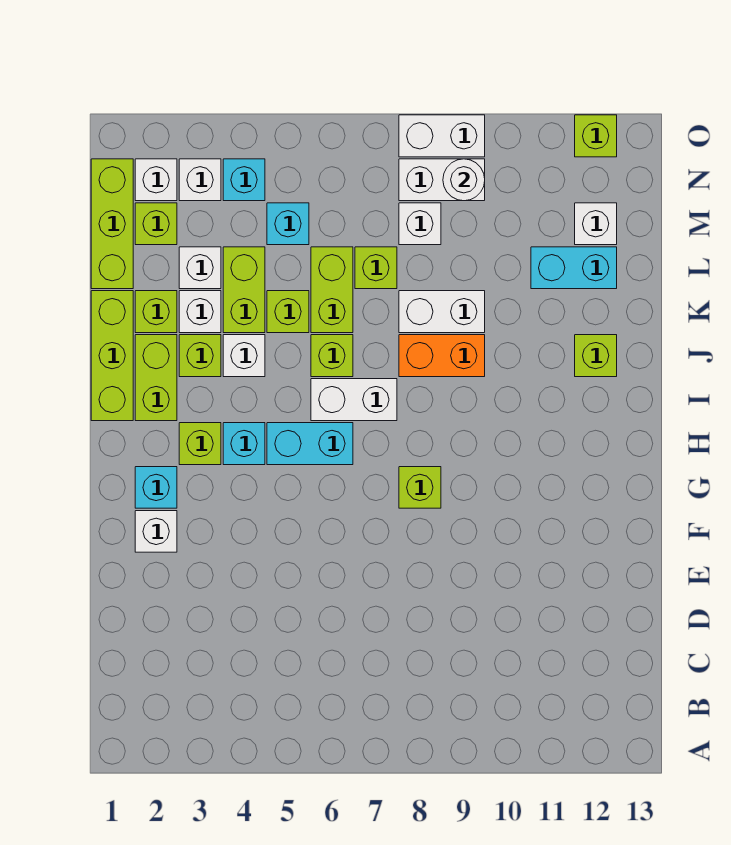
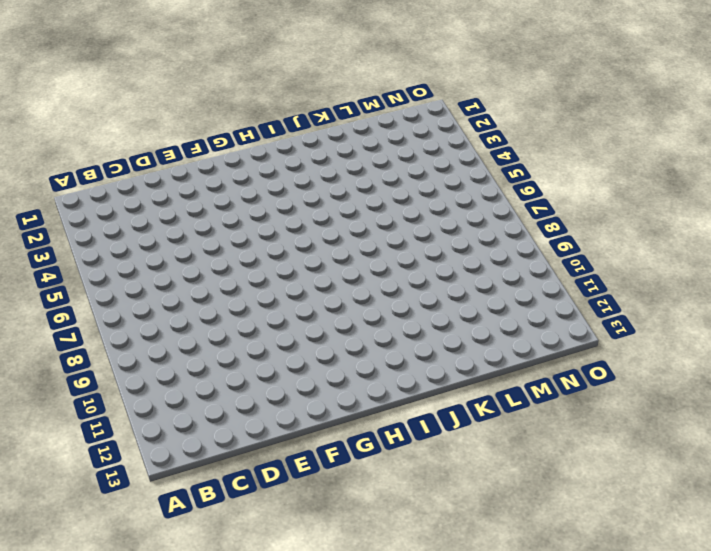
none -> white 1x1 brick [135,511,177,552]
none -> cyan 1x1 brick [135,467,177,508]
none -> lime 1x1 brick [399,467,441,508]
none -> lime 1x1 brick [179,423,221,465]

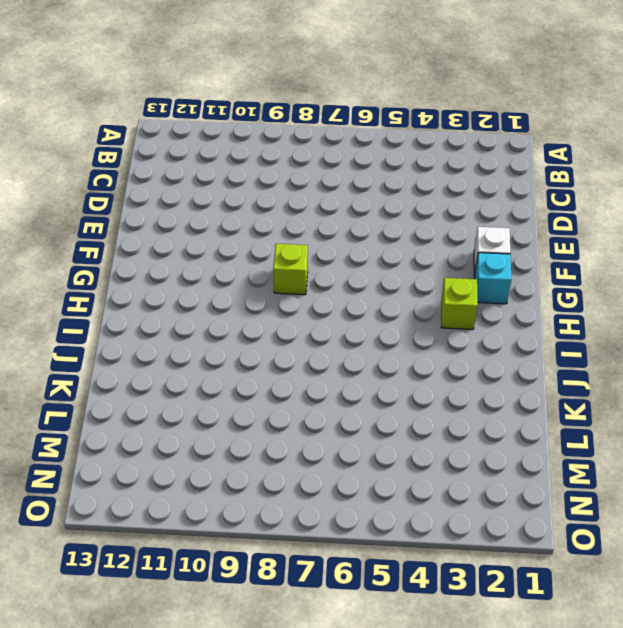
none -> cyan 1x1 brick [223,423,265,465]
none -> cyan 1x2 brick [267,423,353,465]
none -> lime 1x3 brick [91,291,133,421]
none -> lime 1x2 brick [135,335,177,421]

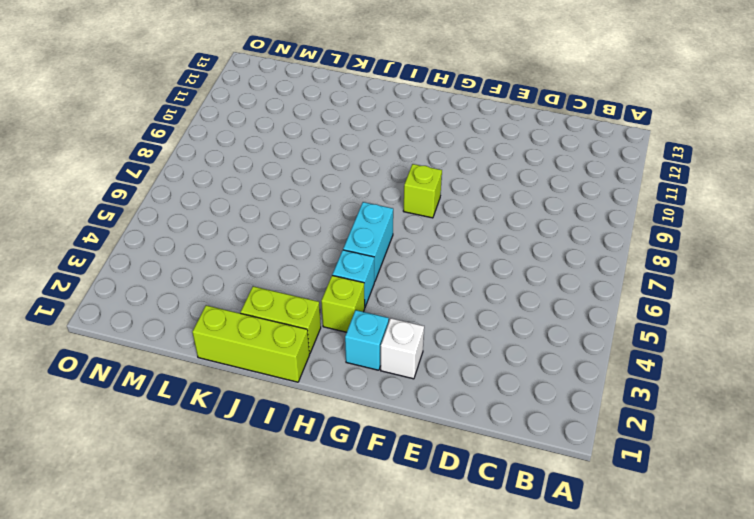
none -> white 1x2 brick [311,379,397,421]
none -> lime 1x1 brick [179,335,221,377]
none -> white 1x1 brick [223,335,265,377]
none -> lime 1x1 brick [311,335,353,377]

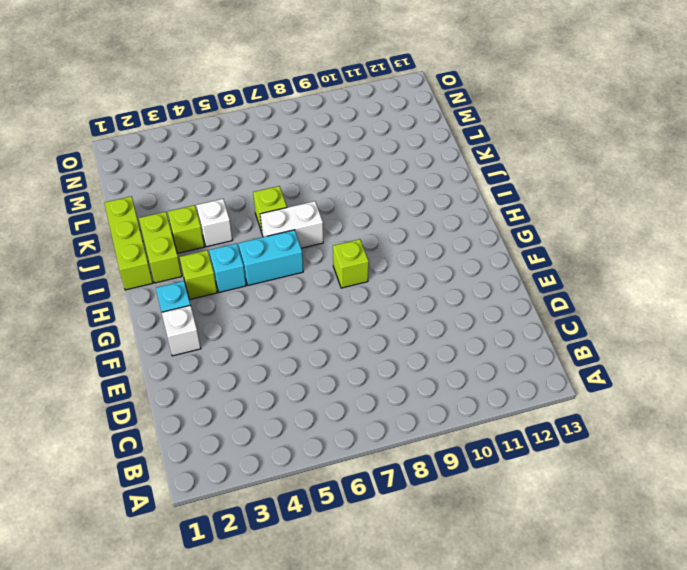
none -> orange 1x2 brick [399,335,485,377]
none -> lime 1x1 brick [575,335,617,377]
none -> lime 1x1 brick [135,291,177,333]
none -> white 1x1 brick [179,291,221,333]

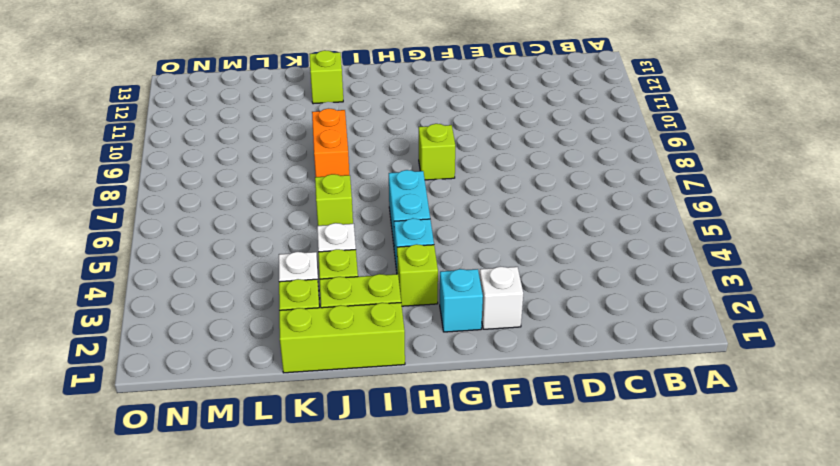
none -> white 1x2 brick [311,379,397,421]
none -> lime 1x2 brick [223,247,265,333]
none -> lime 1x1 brick [267,291,309,333]
none -> lime 1x2 brick [311,247,353,333]

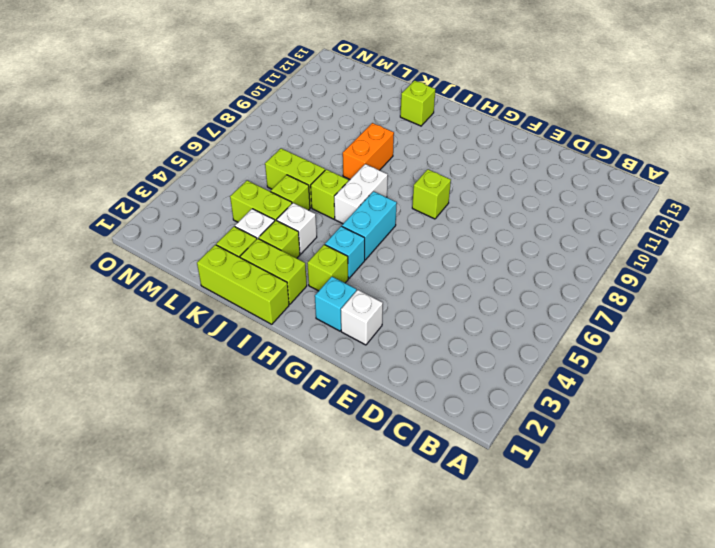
none -> white 1x2 brick [399,291,485,333]
none -> lime 1x3 brick [91,159,133,289]
none -> white 1x1 brick [179,247,221,289]
none -> lime 1x1 brick [355,247,397,289]

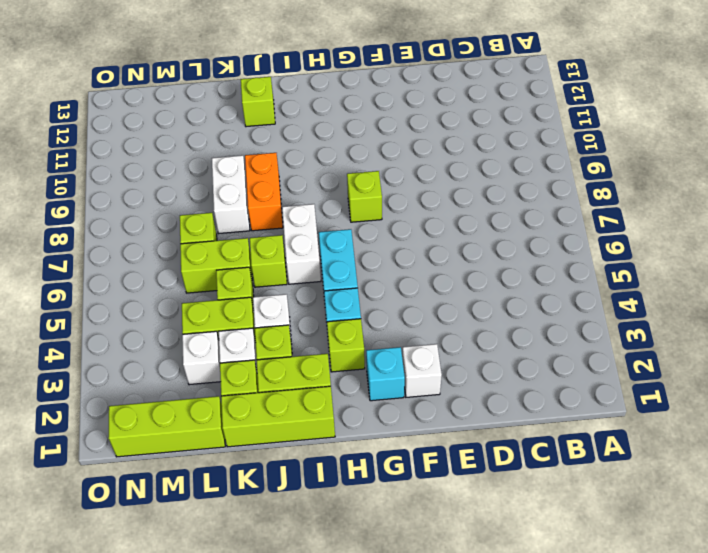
none -> cyan 1x2 brick [531,247,617,289]
none -> lime 1x1 brick [135,203,177,245]
none -> cyan 1x1 brick [267,203,309,245]
none -> white 1x1 brick [399,203,441,245]

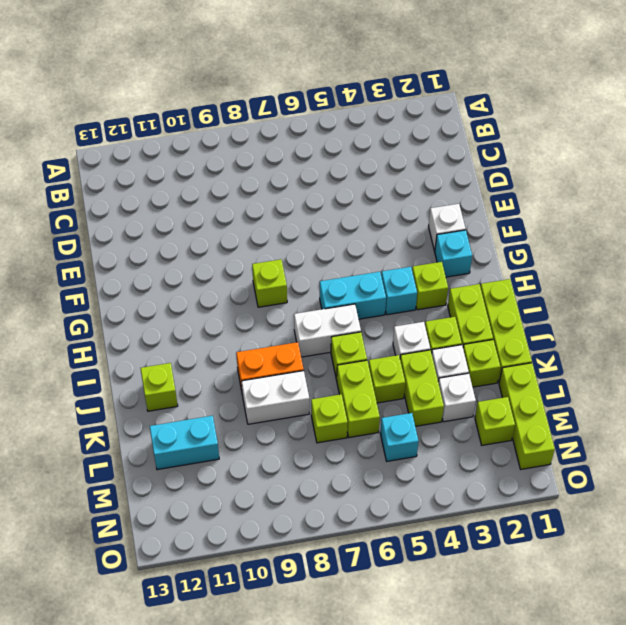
none -> white 1x1 brick [399,203,441,245]
none -> white 1x1 brick [575,203,617,245]
none -> white 1x1 brick [135,159,177,201]
none -> white 1x1 brick [179,159,221,201]

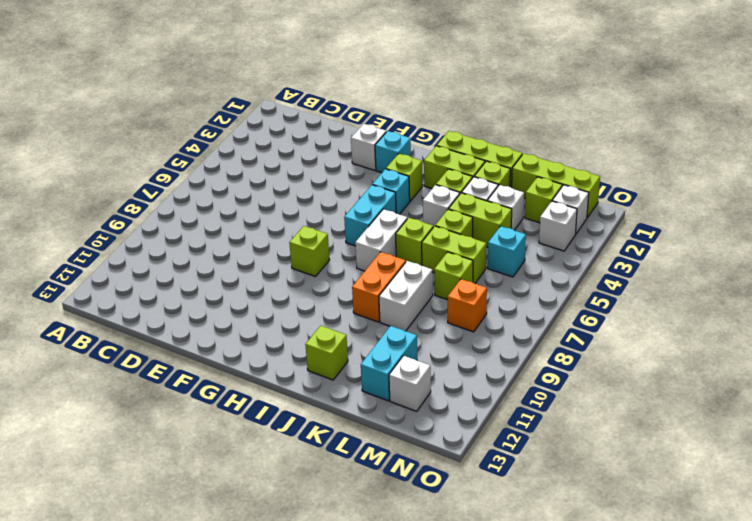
orange 1x1 brick [448,279,487,332] -> white 1x1 brick [399,203,441,245]
none -> cyan 1x1 brick [223,159,265,201]
none -> white 1x2 brick [399,159,485,201]
none -> white 1x2 brick [399,115,485,157]
none -> lime 1x1 brick [575,115,617,157]

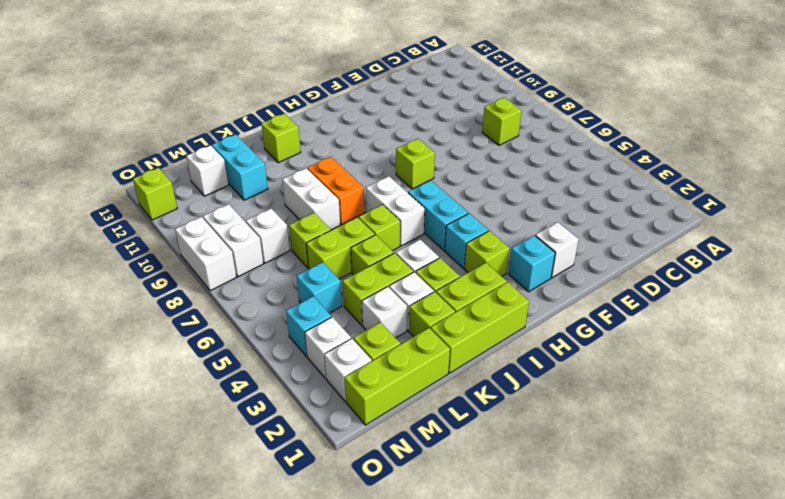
lime 1x1 brick [482,98,522,145] -> none
none -> white 1x1 round brick [443,159,485,201]

